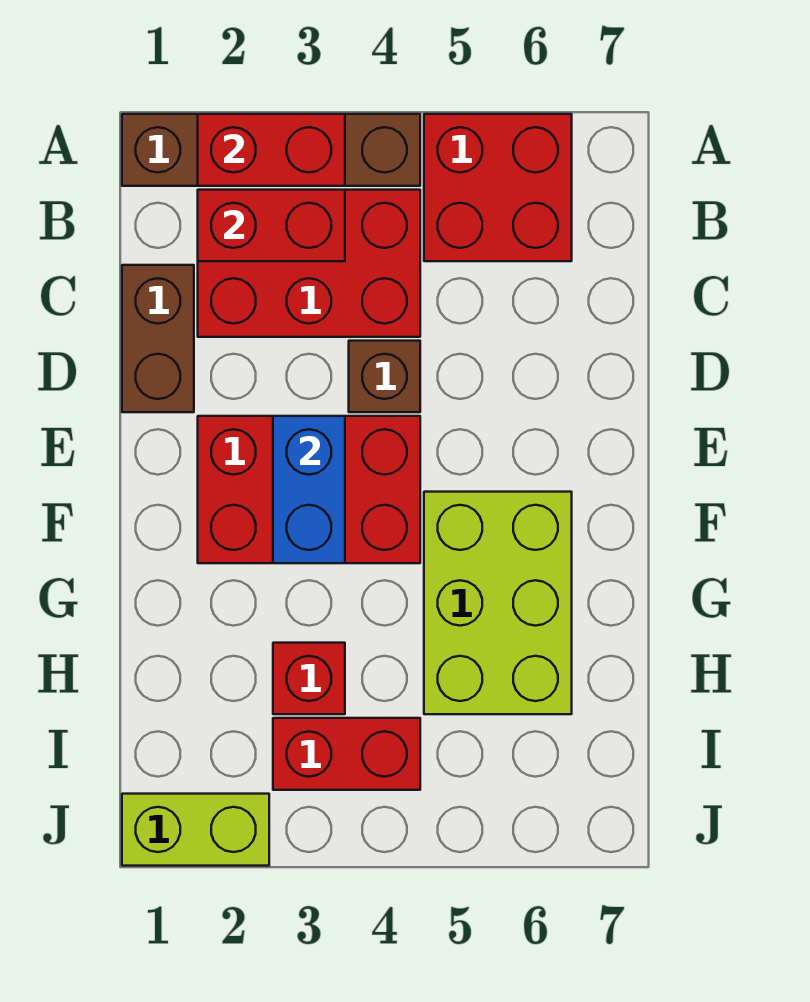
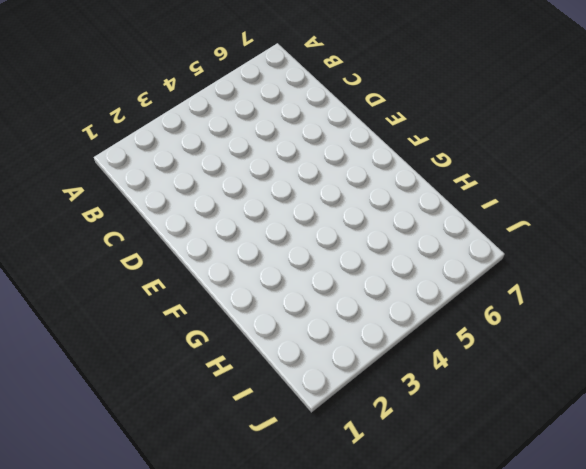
none -> brown 1x4 brick [122,114,420,186]
none -> red 2x2 brick [424,114,572,261]
none -> red 2x3 brick [198,190,420,337]

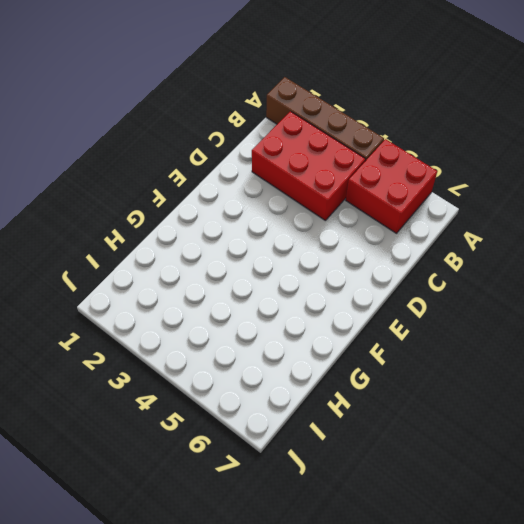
none -> brown 1x2 brick [122,265,194,412]
none -> brown 1x1 brick [349,341,420,412]
none -> red 2x3 brick [198,416,420,563]

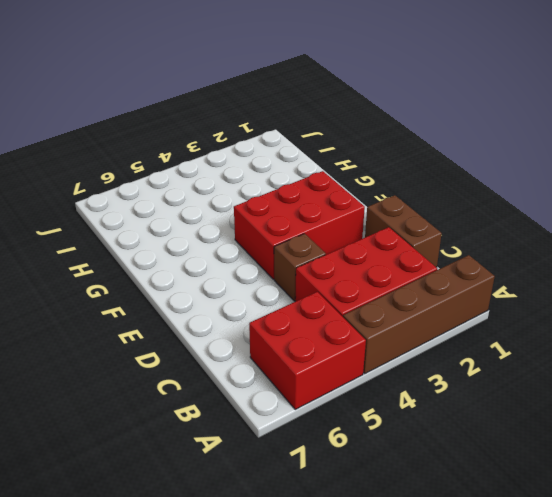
none -> lime 2x3 brick [424,492,572,714]
none -> red 1x1 brick [273,643,345,714]
none -> red 1x2 brick [273,718,420,790]

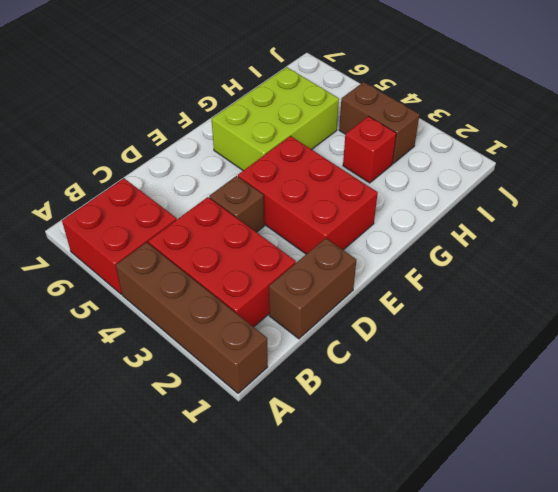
brown 1x2 brick [339,82,419,164] -> red 1x2 brick [273,718,420,790]
none -> lime 1x2 brick [122,794,269,866]
none -> red 1x2 brick [198,114,345,186]
none -> red 1x2 brick [198,190,345,261]

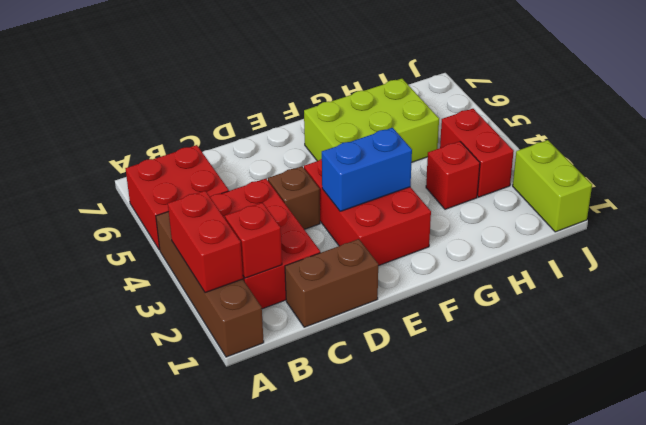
red 1x1 brick [225,203,282,278] -> red 1x2 brick [198,190,345,261]

